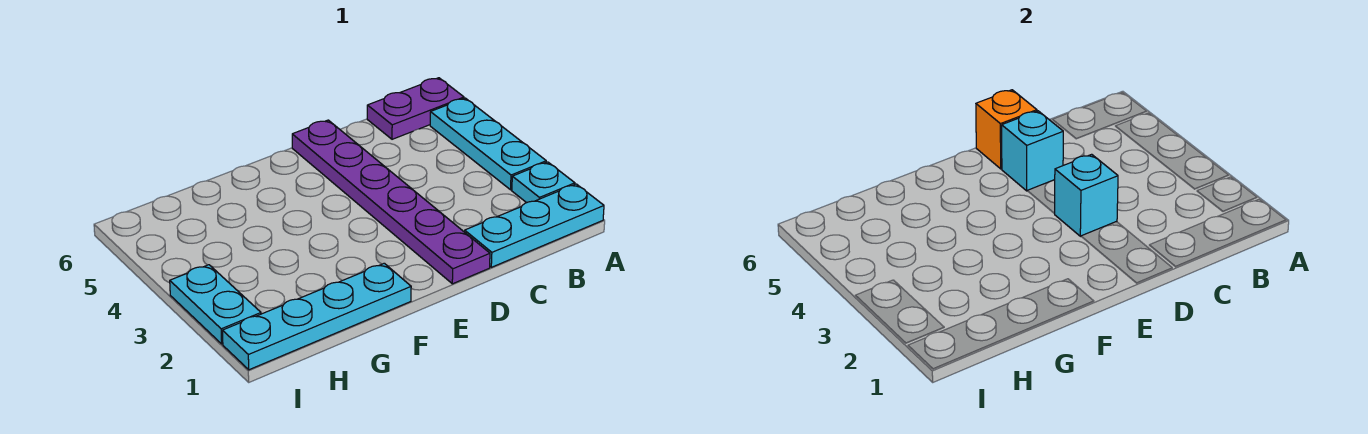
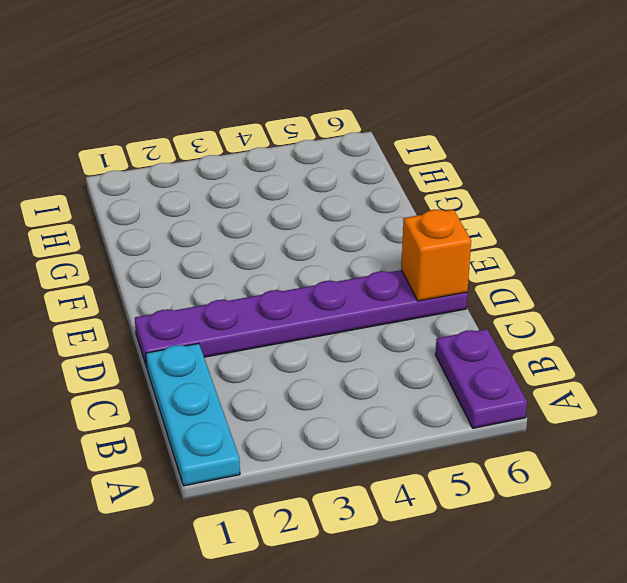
none -> cyan 1x1 plate [512,162,575,203]
none -> cyan 1x3 plate [430,98,546,190]

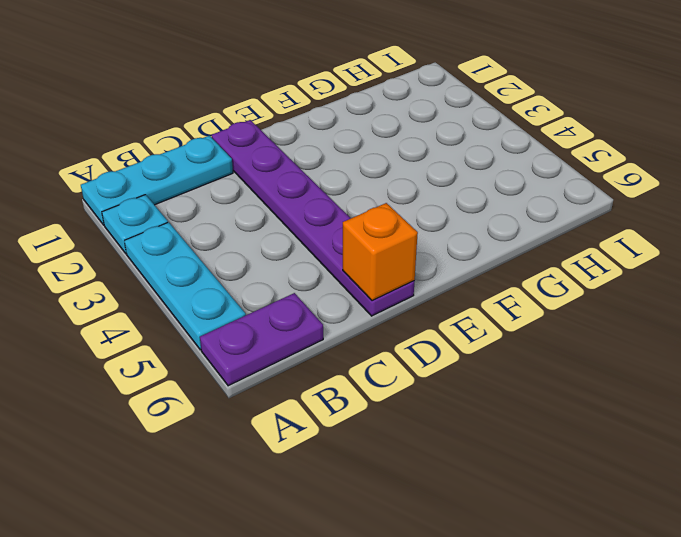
none -> cyan 1x4 plate [222,263,411,370]
none -> cyan 1x2 plate [170,265,261,344]

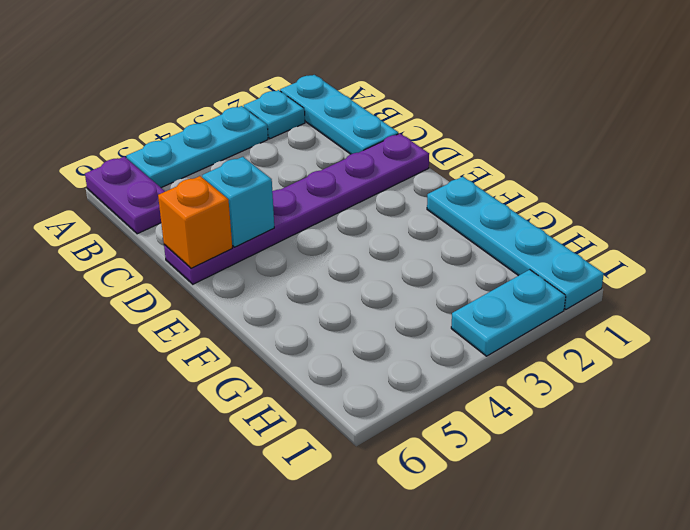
none -> cyan 1x1 brick [1055,154,1118,236]

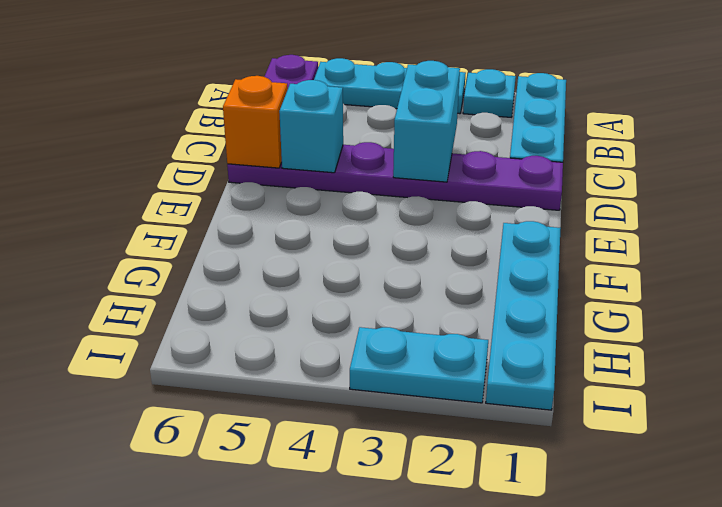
cyan 1x2 brick [393,61,460,182] -> cyan 1x1 brick [1055,154,1118,236]

